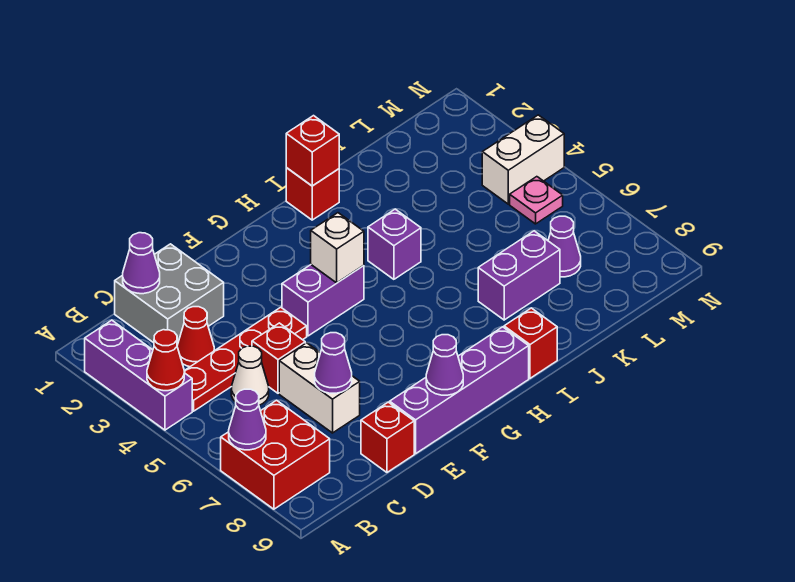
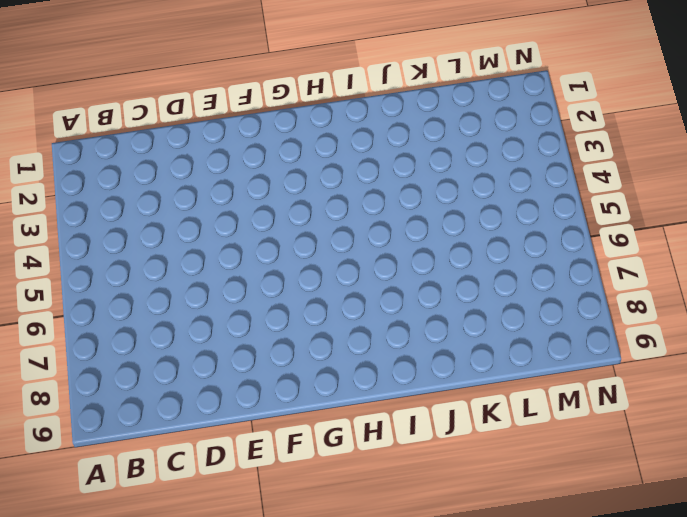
none -> purple 1x3 brick [85,320,192,430]
none -> red 2x2 brick [221,400,330,509]
none -> red 1x4 plate [184,307,307,411]

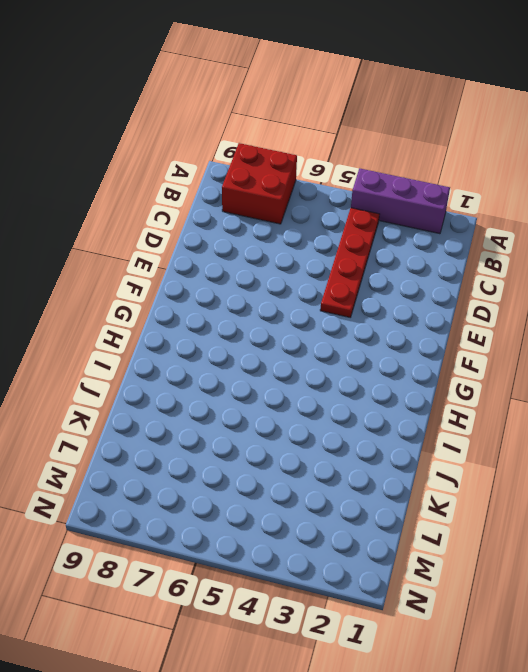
none -> grey 2x2 brick [115,244,224,345]
none -> red 1x1 cone [177,307,214,367]
none -> white 1x1 cone [231,346,269,405]

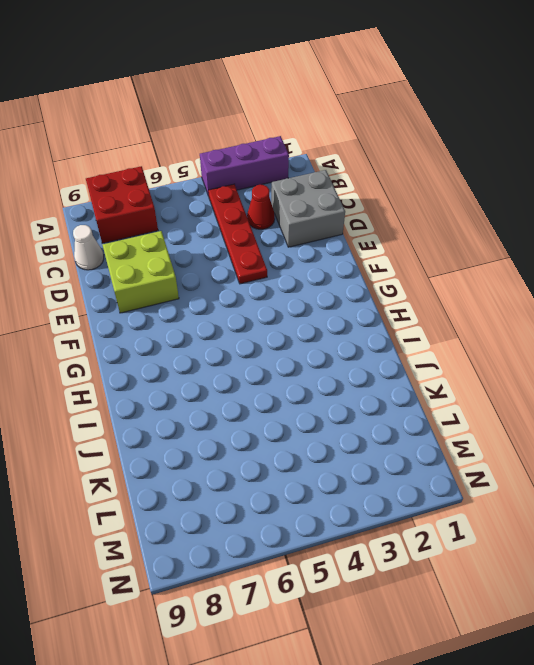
white 1x1 cone [73,225,104,270] -> white 1x1 cone moved to [231,346,269,405]
lime 2x2 brick [103,231,179,313] -> white 1x2 brick [279,343,360,433]
none -> red 1x1 brick [252,323,305,393]
none -> red 1x1 brick [361,402,414,472]
none -> purple 1x4 brick [390,327,529,454]

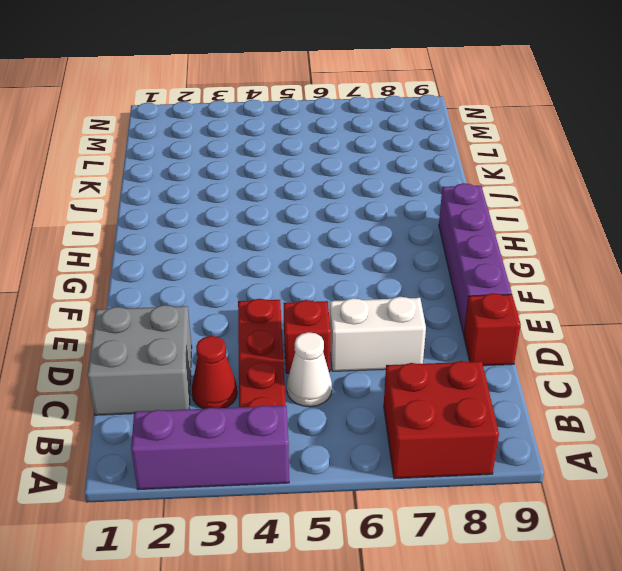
none -> purple 1x2 brick [282,265,364,336]
none -> red 1x1 brick [286,168,339,220]
none -> purple 1x1 brick [368,209,421,279]

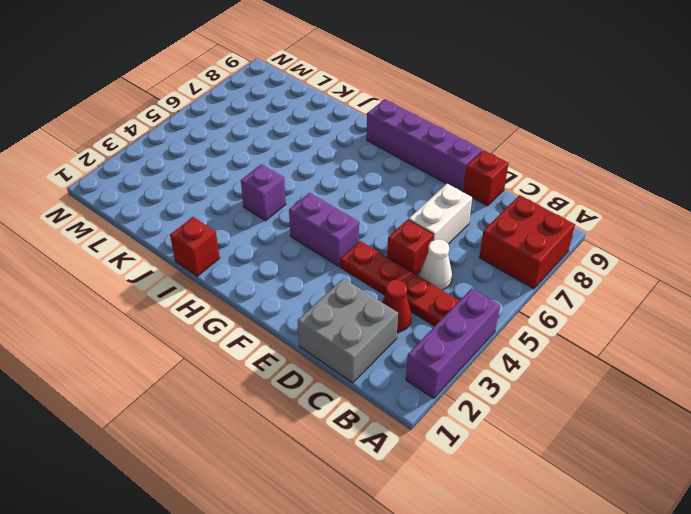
none -> red 1x1 brick [504,308,557,378]
none -> purple 1x2 brick [478,231,560,320]
none -> purple 1x1 cone [548,216,581,277]

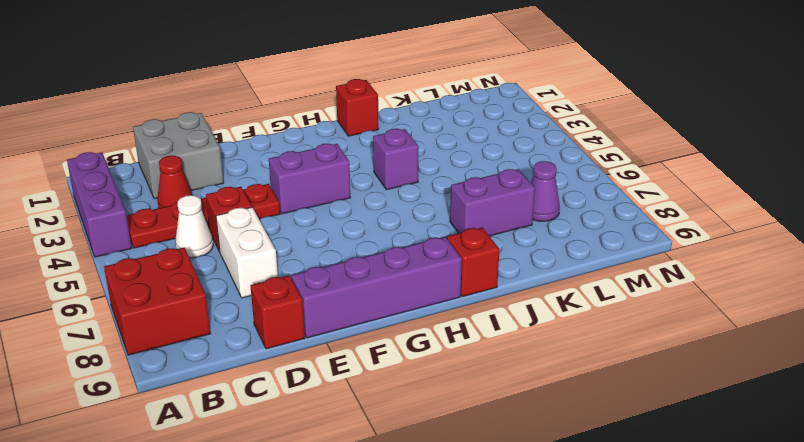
none -> white 1x2 brick [482,115,564,204]
none -> pink 1x1 plate [510,177,563,224]
none -> red 1x1 cone [147,330,184,391]

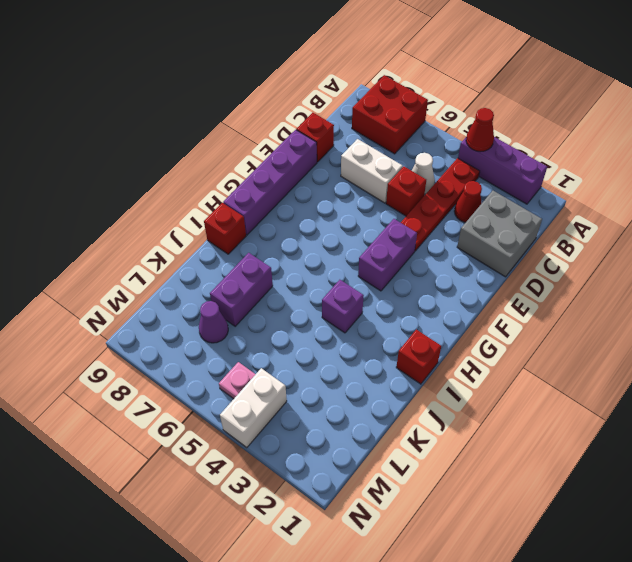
none -> purple 1x1 cone [229,389,266,450]
none -> purple 1x1 cone [123,233,160,294]
none -> purple 1x1 cone [315,333,352,393]

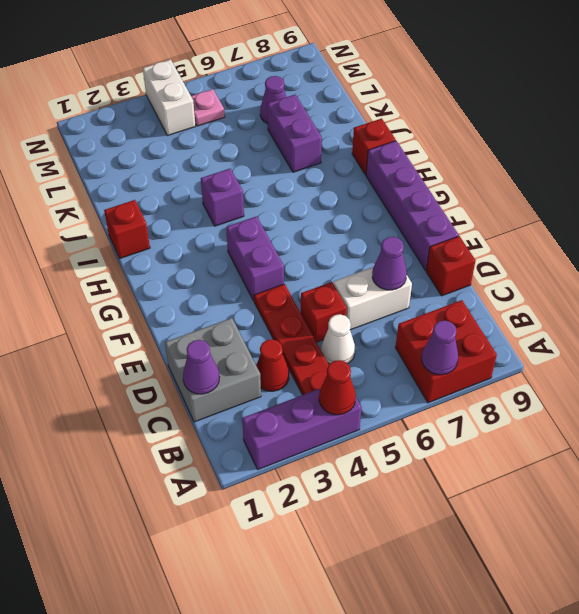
none -> purple 1x1 cone [426,335,463,395]
none -> white 1x1 brick [311,213,364,283]
none -> red 1x1 brick [286,116,339,186]

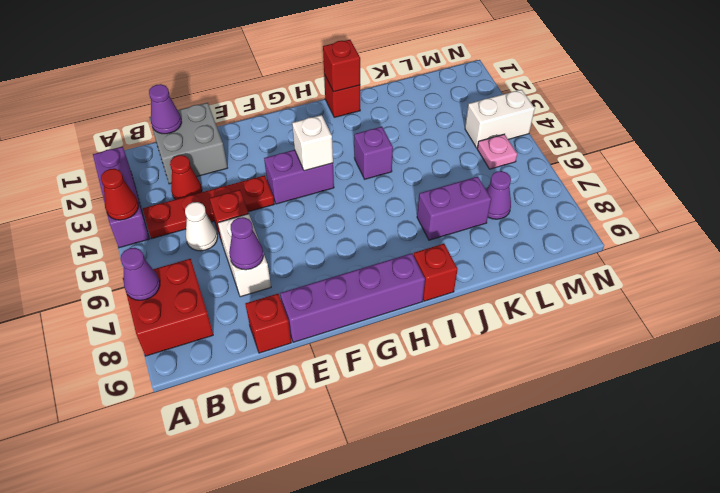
none -> purple 1x1 cone [426,335,463,395]

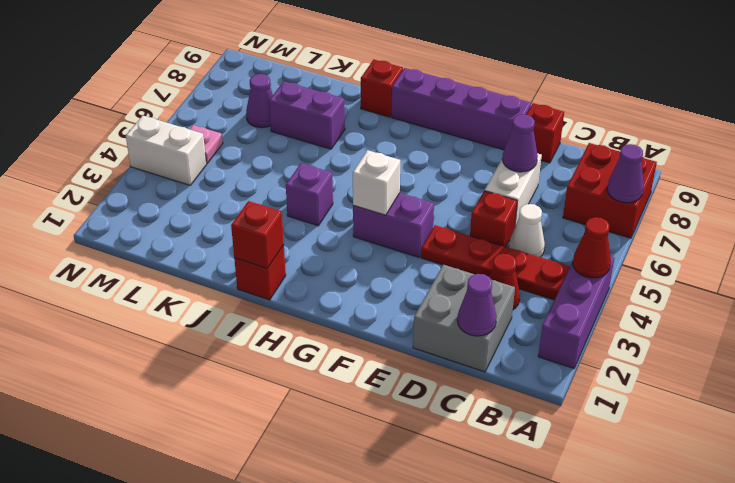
none -> purple 1x1 cone [426,335,463,395]

